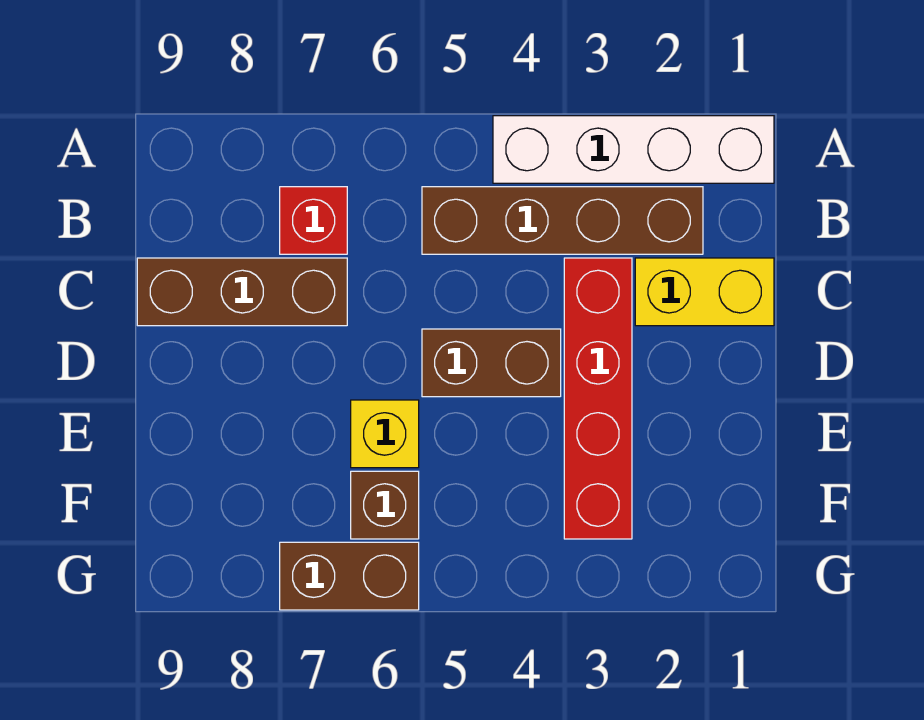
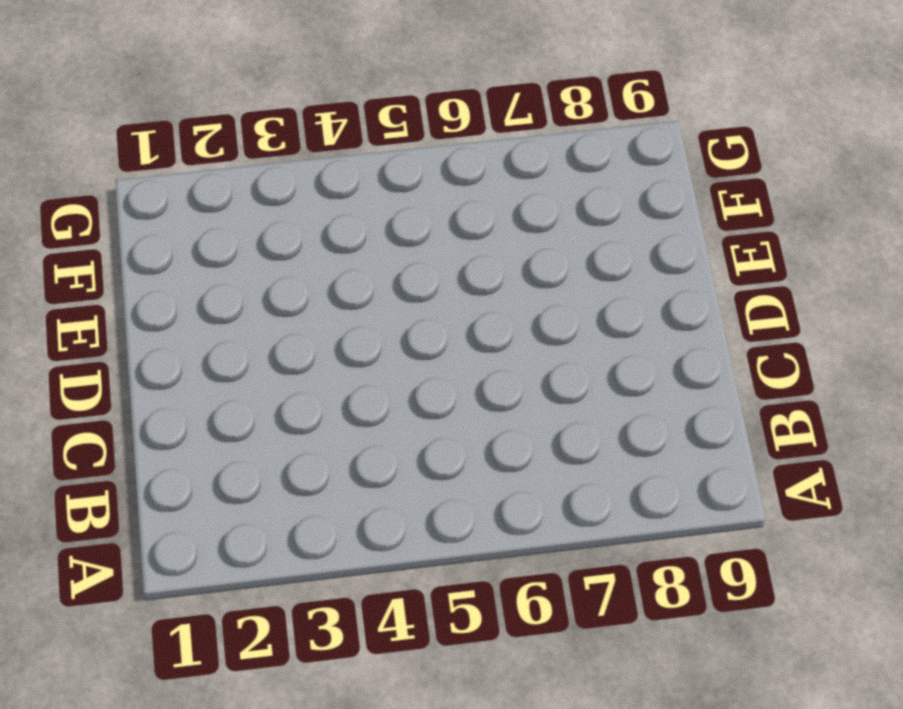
none -> white 1x4 brick [493,116,774,183]
none -> brown 1x4 brick [422,187,703,254]

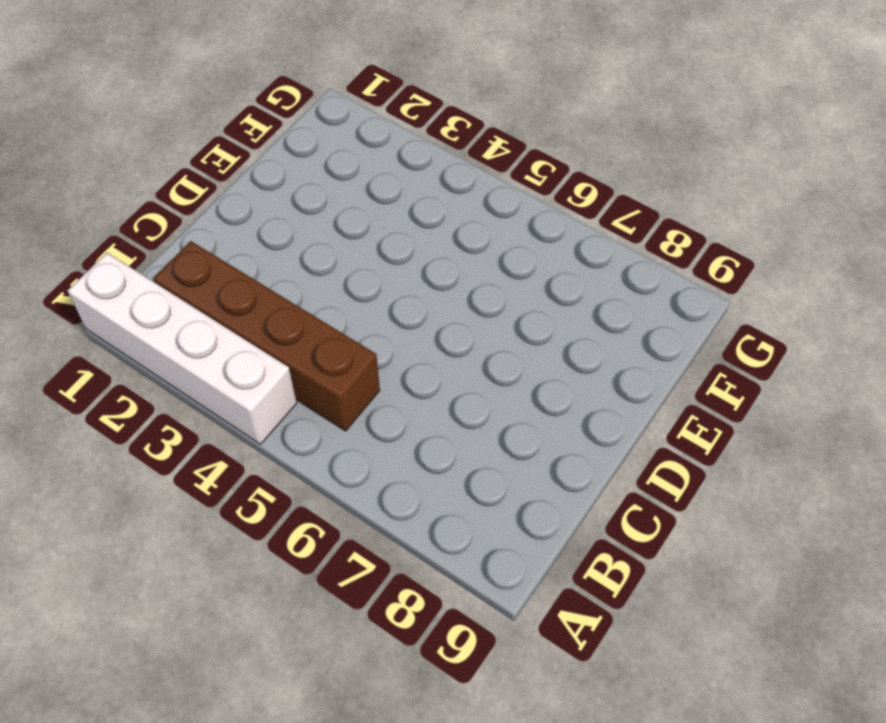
none -> red 1x1 brick [280,187,347,254]
none -> yellow 1x2 brick [635,258,774,326]

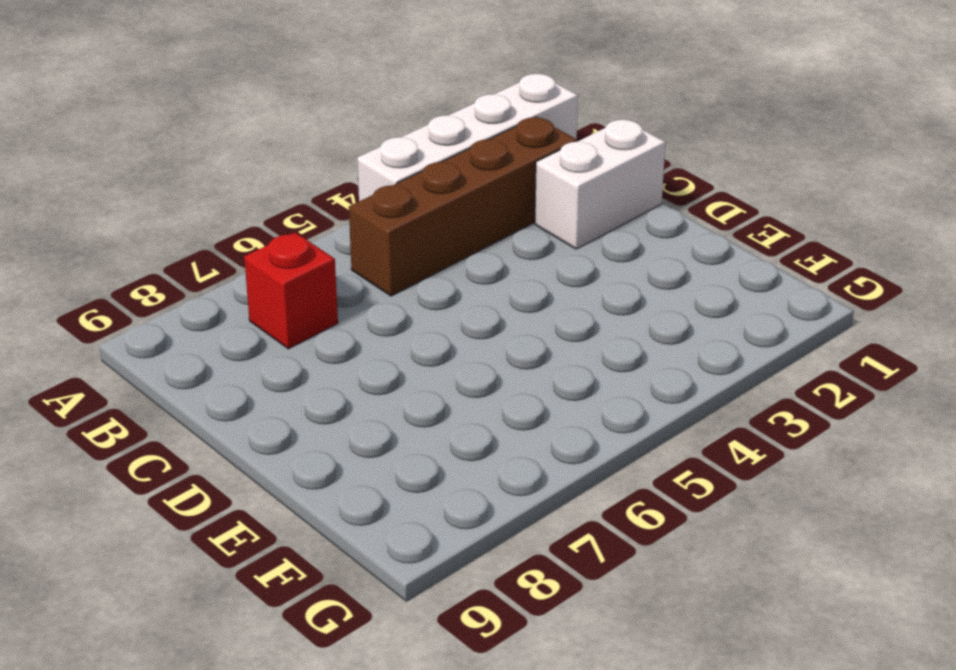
white 1x2 brick [535,119,665,249] -> yellow 1x2 brick [635,258,774,326]
none -> red 1x4 brick [564,258,632,539]
none -> brown 1x3 brick [137,258,347,326]

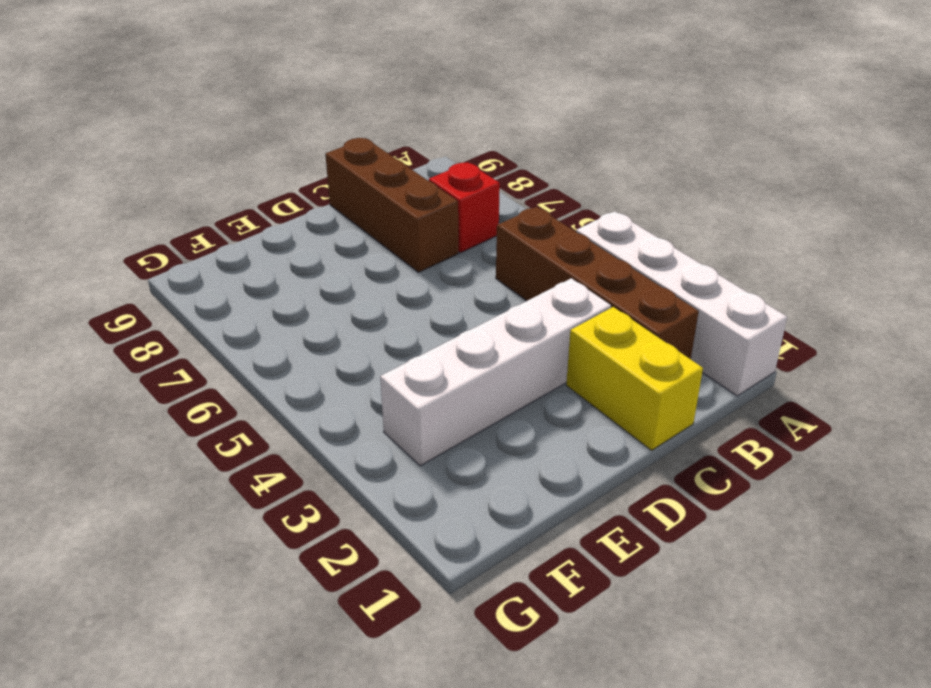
white 1x4 brick [380,278,611,466] -> red 1x4 brick [564,258,632,539]
none -> brown 1x2 brick [422,329,561,397]
none -> yellow 1x1 brick [351,400,419,468]

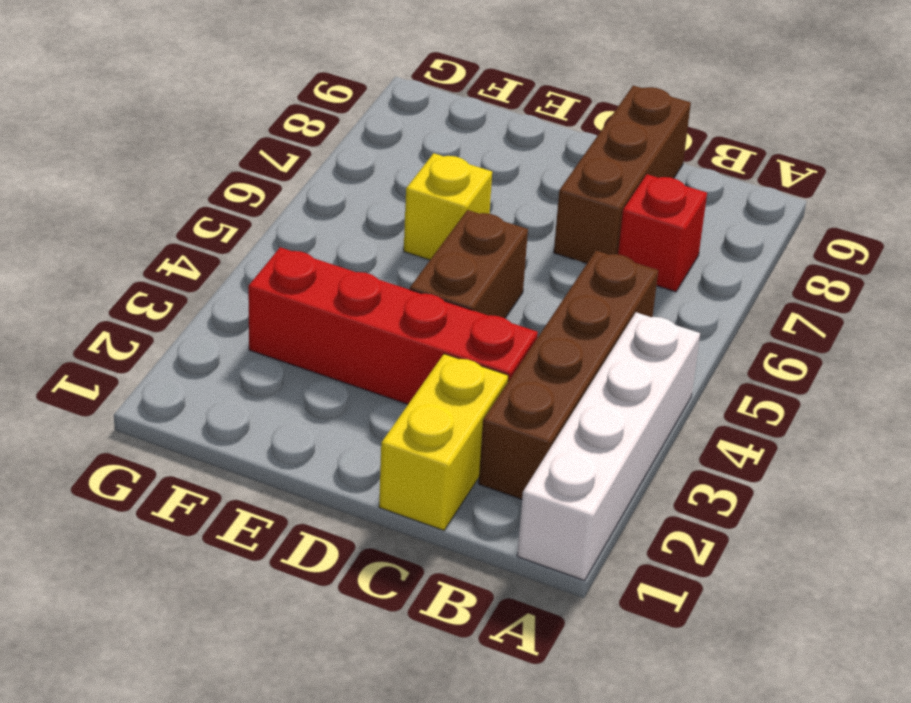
none -> brown 1x1 brick [351,471,419,539]
none -> brown 1x2 brick [280,542,419,610]

